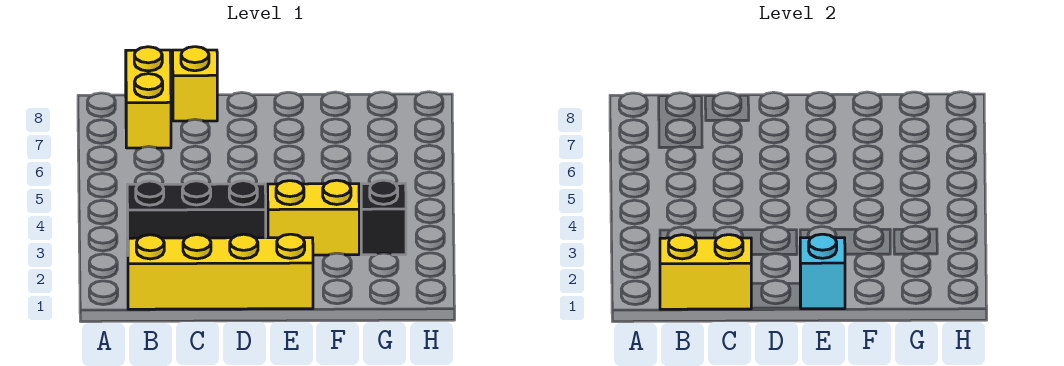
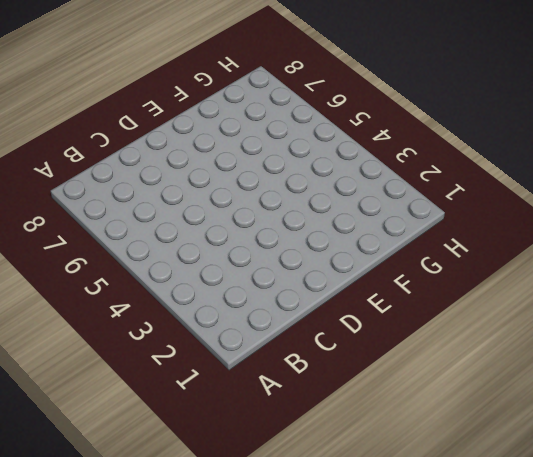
none -> yellow 1x4 brick [128,234,313,309]
none -> black 1x3 brick [127,181,266,249]

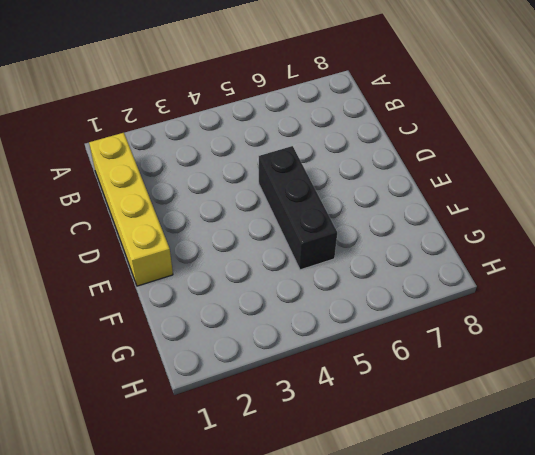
black 1x3 brick [259,146,337,270] -> black 1x3 brick moved to [127,181,266,249]
none -> yellow 1x2 brick [126,47,171,148]
none -> yellow 1x1 brick [173,47,217,121]

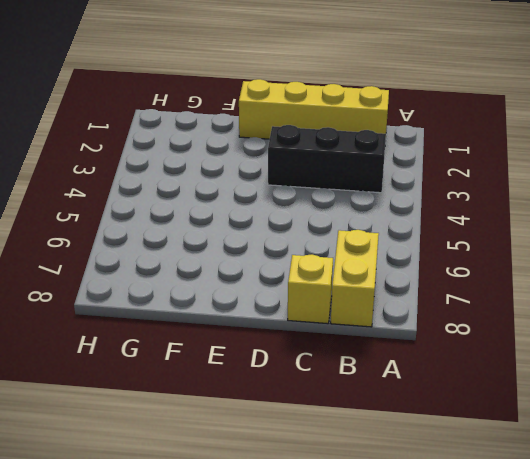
none -> yellow 1x2 brick [268,180,359,255]
none -> black 1x1 brick [361,180,406,255]

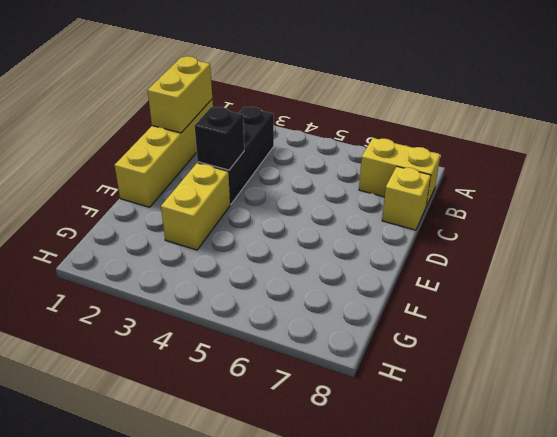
black 1x1 brick [195,107,244,170] -> black 1x1 brick moved to [361,180,406,255]
none -> cyan 1x1 brick [800,234,845,309]

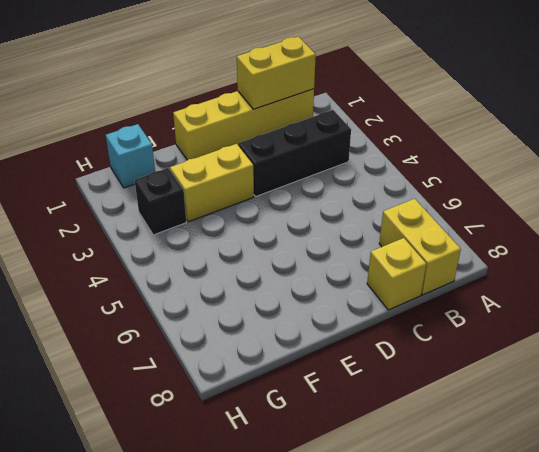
cyan 1x1 brick [106,124,155,188] -> cyan 1x1 brick moved to [800,234,845,309]

